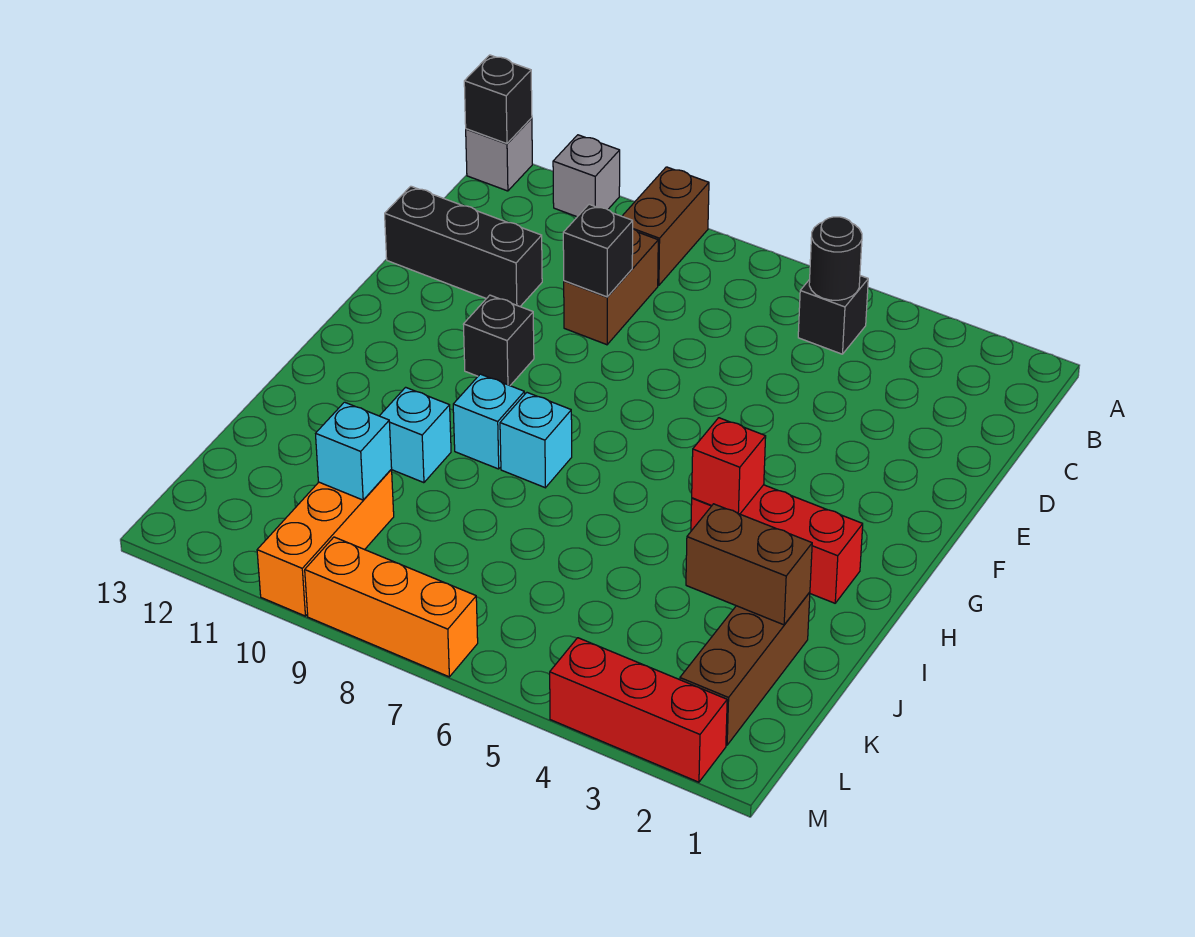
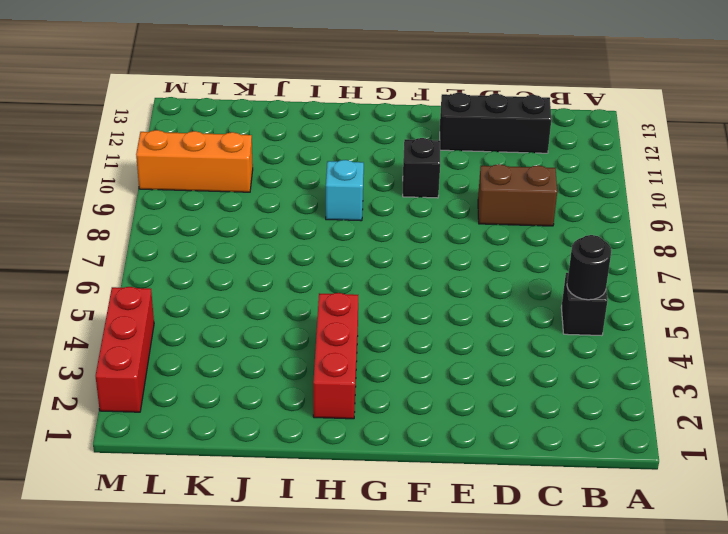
black 1x3 brick [440,93,552,153] -> black 1x3 brick turned to [385,186,542,306]
none -> brown 1x2 brick [622,167,709,285]
none -> grey 1x1 brick [553,135,620,217]
none -> grey 1x1 brick [466,118,532,191]

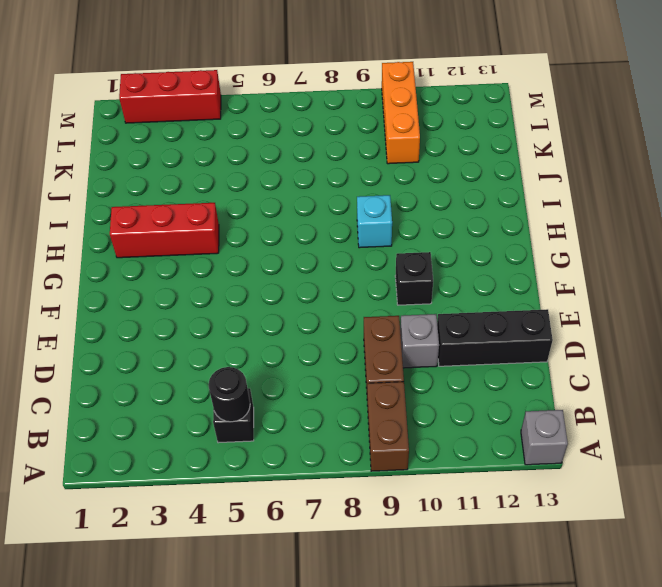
grey 1x1 brick [400,314,439,368] -> grey 1x1 brick moved to [553,135,620,217]
none -> cyan 1x1 brick [500,393,572,488]
none -> cyan 1x1 brick [380,387,451,483]
none -> brown 1x3 brick [680,592,810,745]

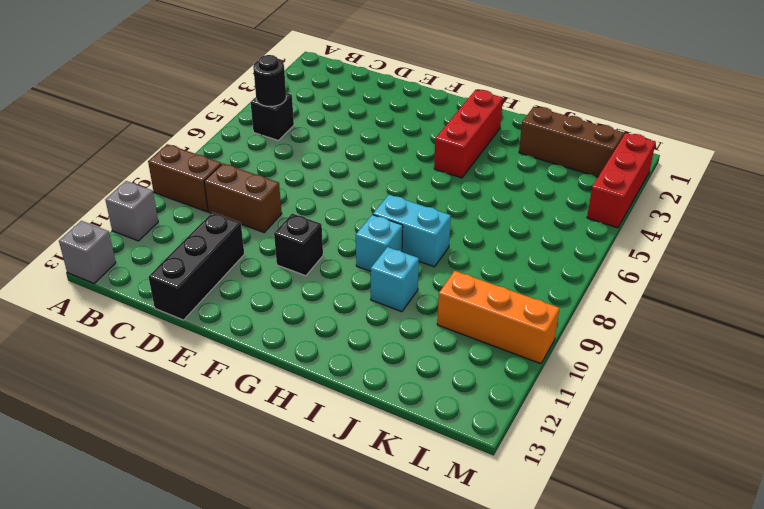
cyan 1x2 brick [373,195,451,267] -> cyan 1x1 brick [500,393,572,488]
none -> orange 1x3 brick [305,537,478,677]
none -> black 1x1 brick [464,55,532,144]
none -> black 1x1 brick [563,204,633,297]

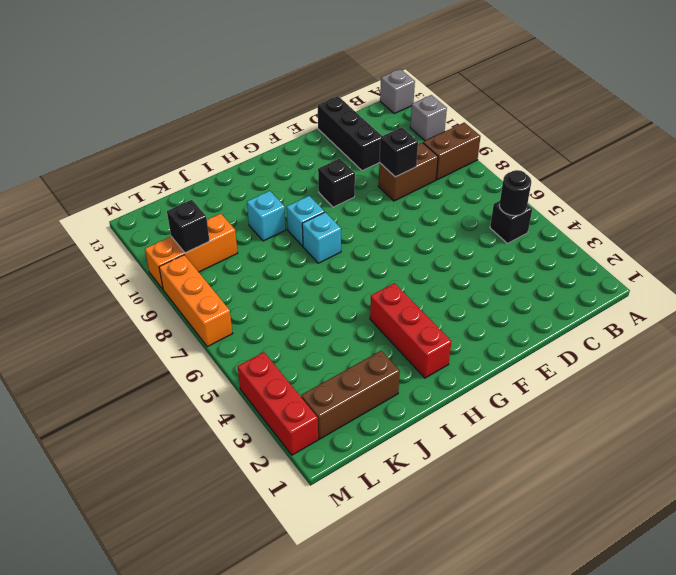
black 1x1 brick [167,200,210,253] -> black 1x1 brick moved to [464,55,532,144]
none -> red 1x1 brick [692,418,766,514]
none -> brown 1x2 brick [686,504,812,625]
none -> cyan 1x1 brick [316,402,392,500]

